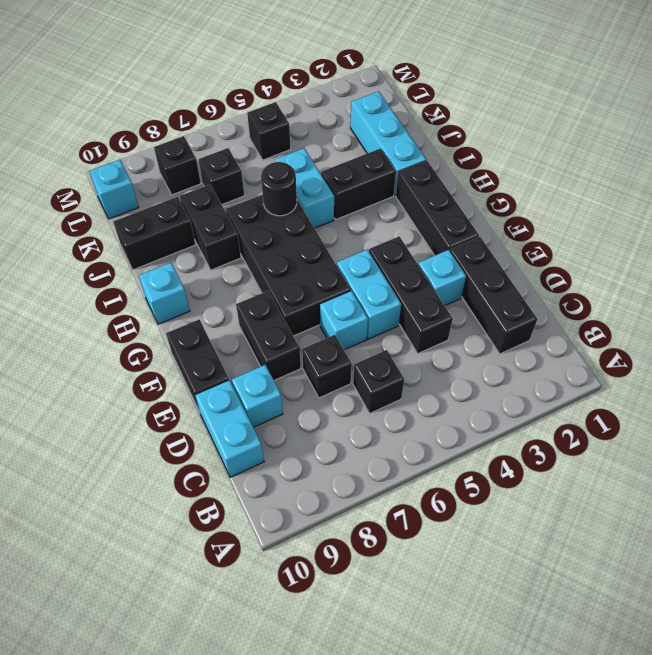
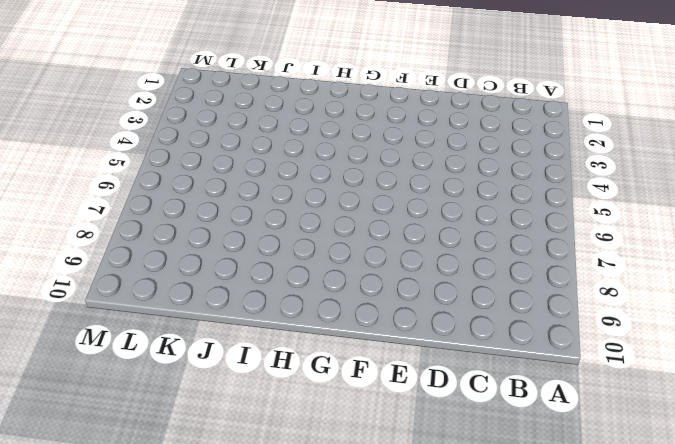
none -> black 1x3 brick [450,237,537,354]
none -> black 1x1 brick [353,350,404,413]
none -> cyan 1x2 brick [195,380,264,477]

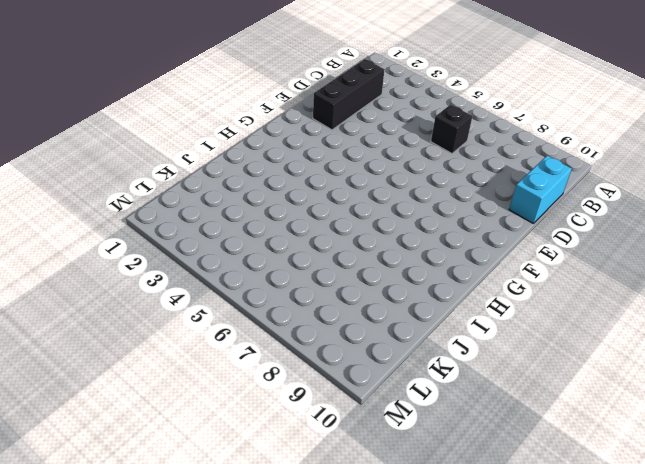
none -> black 1x3 brick [369,236,453,354]
none -> black 1x1 brick [302,335,352,398]
none -> cyan 1x1 brick [232,365,283,427]

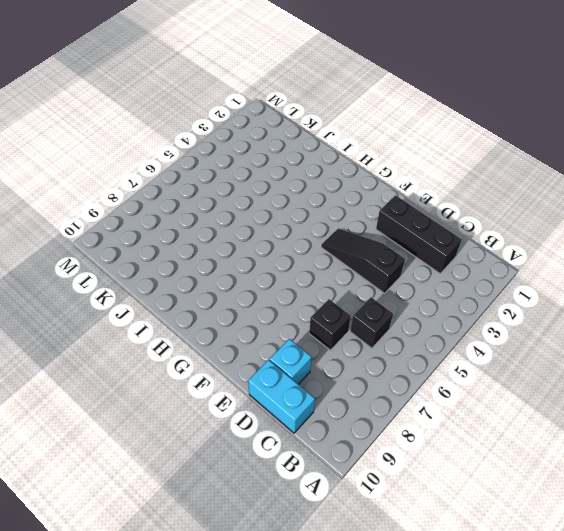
black 1x3 slope [321,229,405,293] -> black 1x3 brick [369,236,453,354]
none -> cyan 1x1 brick [418,250,466,306]
none -> cyan 1x2 brick [337,250,401,339]
none -> cyan 1x1 brick [320,291,368,350]

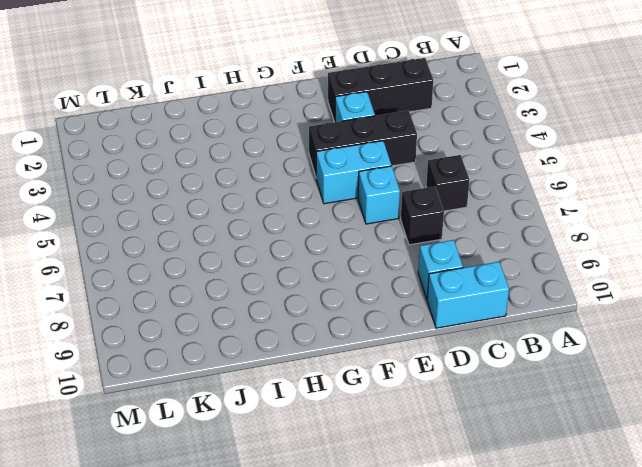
none -> black 1x2 brick [236,291,301,380]
none -> black 1x2 brick [166,319,229,412]
none -> black 1x3 brick [396,161,479,256]

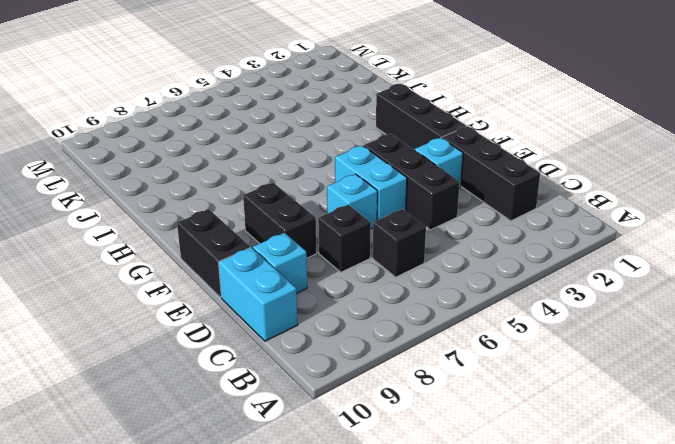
none -> black 2x4 brick [226,194,351,336]
none -> cyan 1x1 brick [139,263,190,324]
none -> cyan 1x3 brick [350,91,426,196]

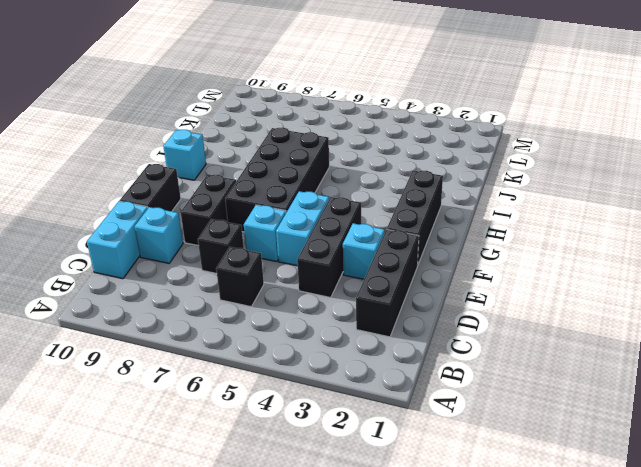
none -> cyan 1x3 brick [350,91,426,196]
none -> black 1x2 brick [321,149,396,220]
none -> cyan 1x2 brick [275,148,334,228]

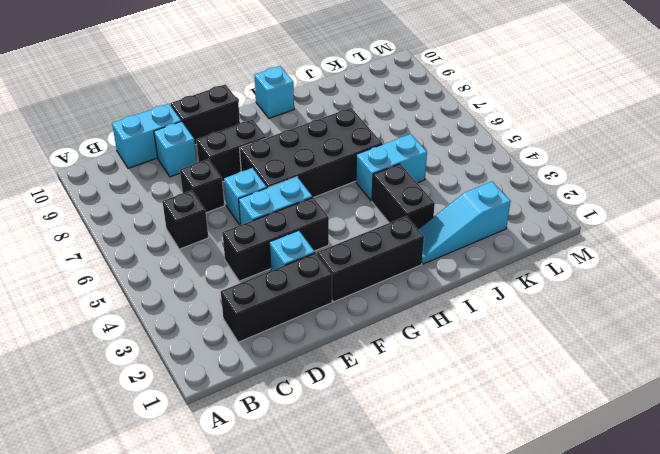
cyan 1x3 slope [418,182,511,264] -> cyan 1x3 brick [350,91,426,196]
none -> black 1x2 brick [180,184,241,270]
none -> black 1x2 brick [113,197,196,270]
none -> black 1x1 brick [199,148,245,205]

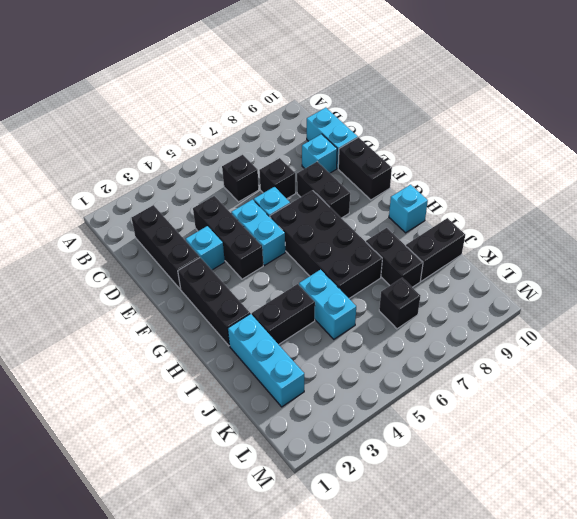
none -> black 1x1 brick [247,102,291,160]
none -> black 1x1 brick [154,136,201,195]
none -> cyan 1x1 brick [89,160,139,219]

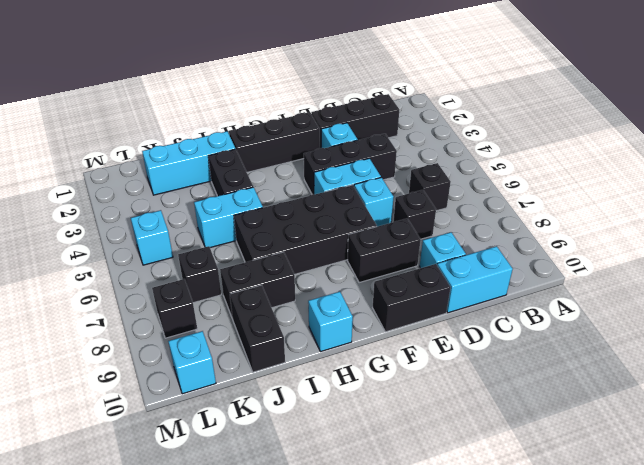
cyan 1x1 brick [131,210,173,265] -> black 1x1 brick [247,102,291,160]
none -> black 1x1 round brick [261,162,297,216]

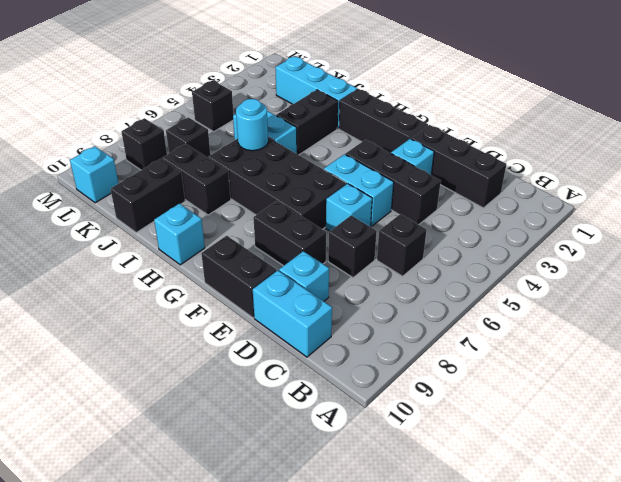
cyan 1x1 round brick [236,99,268,151] -> black 1x1 round brick [261,162,297,216]

